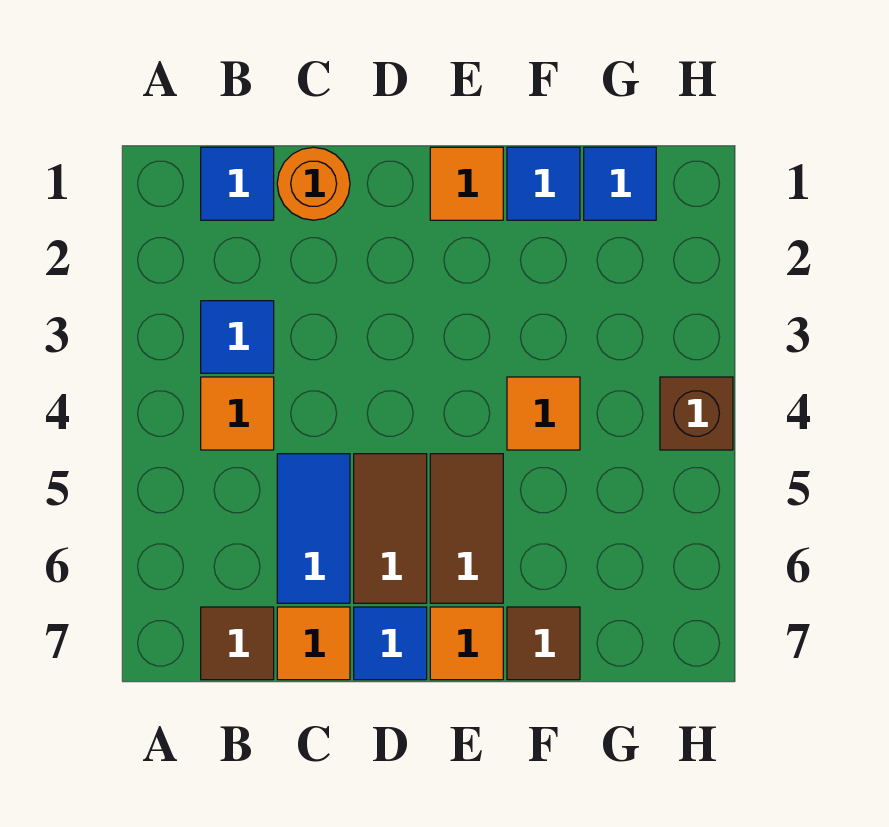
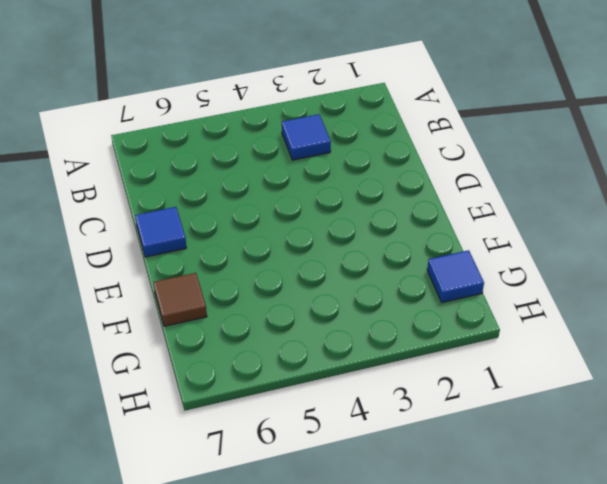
none -> blue 1x1 tile [201,147,274,220]
none -> orange 1x1 tile [201,377,274,450]
none -> brown 1x1 tile [201,607,274,680]

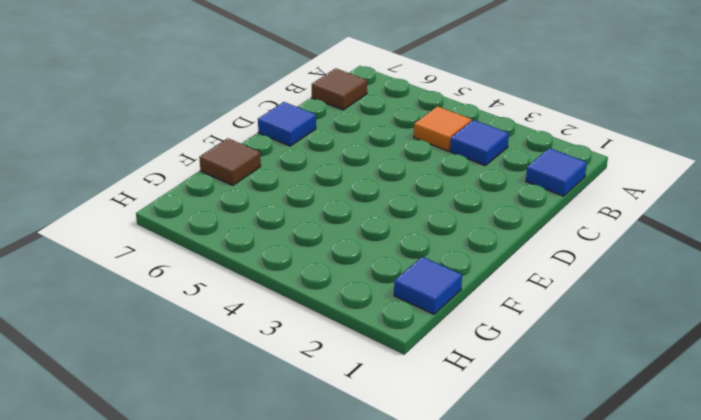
none -> orange 1x1 round brick [277,147,350,220]
none -> blue 1x2 tile [277,454,350,603]
none -> orange 1x1 tile [277,607,350,680]

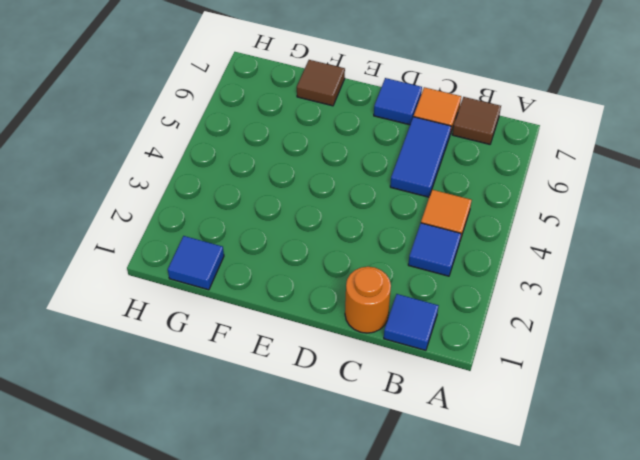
none -> brown 1x2 tile [354,454,427,603]
none -> orange 1x1 tile [430,147,503,220]
none -> brown 1x2 tile [430,454,503,603]

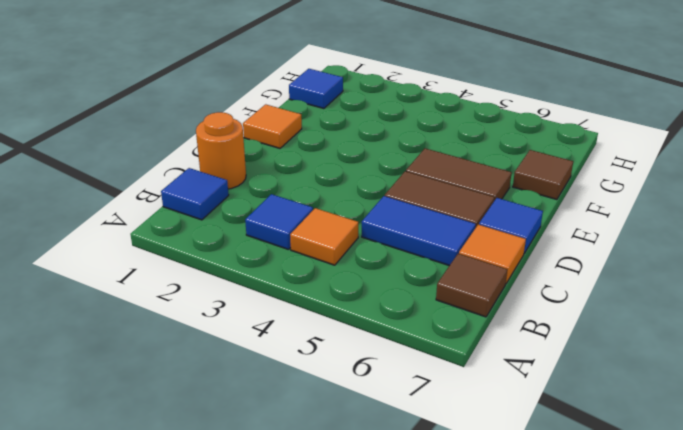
none -> orange 1x1 tile [430,607,503,680]
none -> blue 1x1 tile [507,147,580,220]
none -> orange 1x1 tile [507,377,580,450]

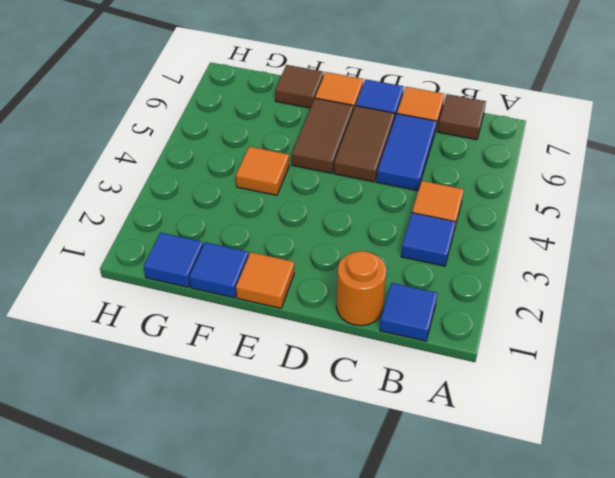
none -> brown 1x1 brick [660,377,733,450]

